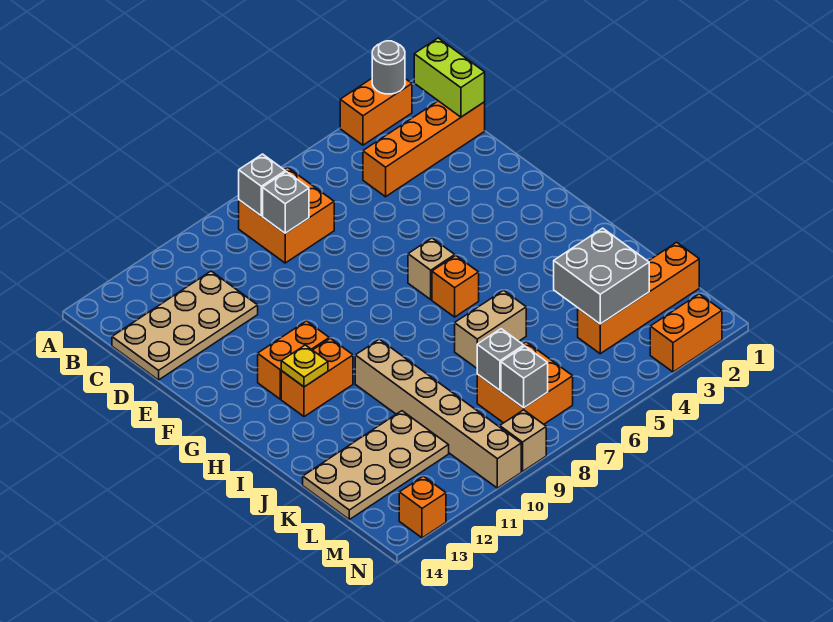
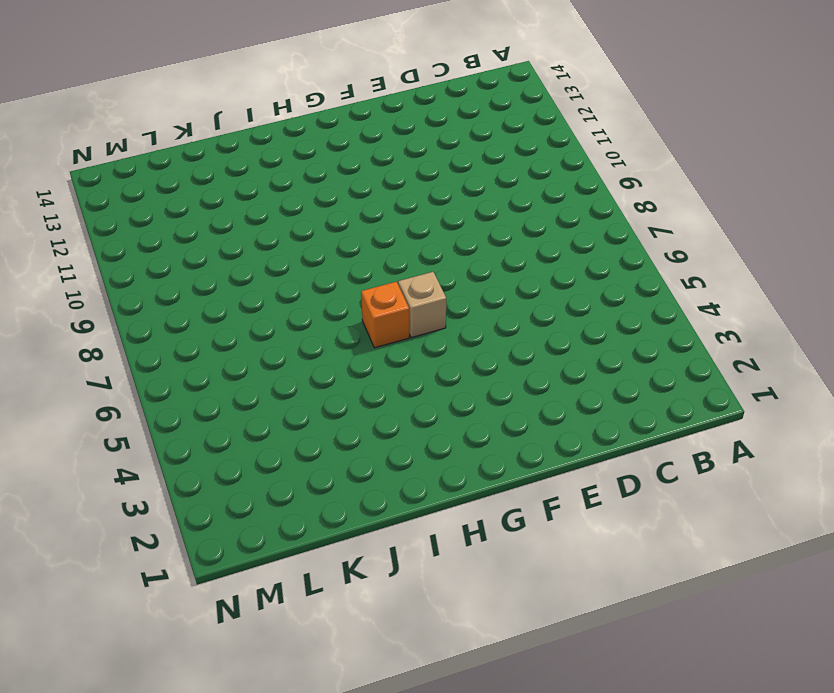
none -> orange 1x2 brick [340,79,412,145]
none -> orange 2x2 brick [239,167,334,263]
none -> orange 1x4 brick [363,101,485,197]

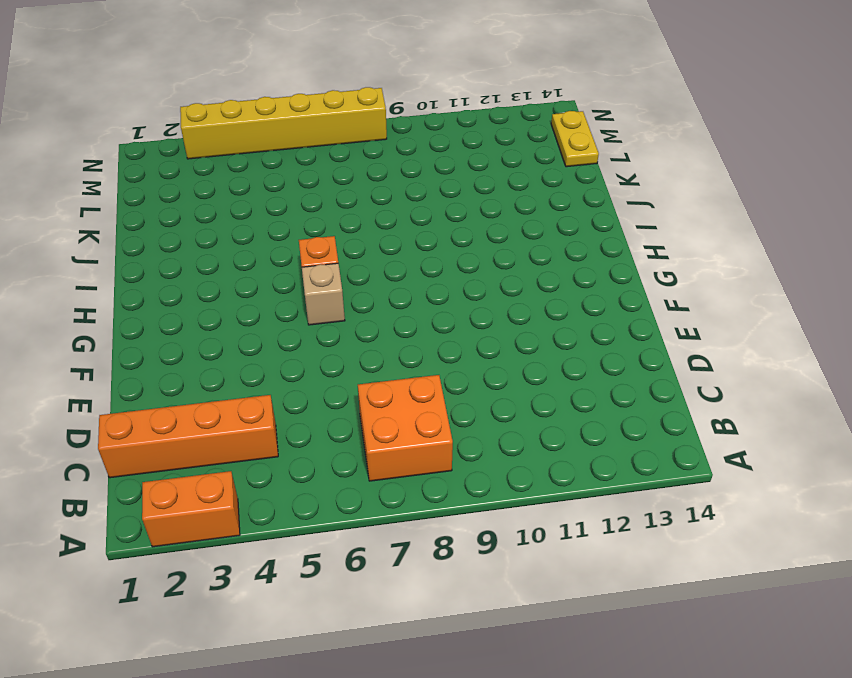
yellow 1x2 plate [551,111,599,167] -> tan 2x4 plate [303,411,449,519]
yellow 1x6 brick [180,87,387,159] -> orange 1x2 brick [650,294,722,372]
none -> tan 2x4 plate [112,271,258,380]
none -> orange 1x2 brick [258,321,329,399]
none -> orange 1x2 brick [281,338,353,417]

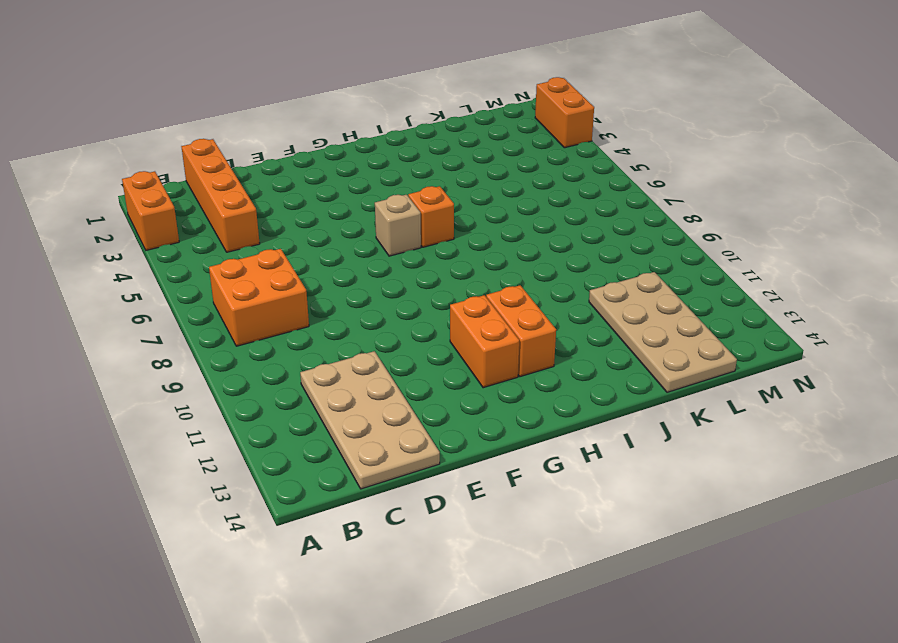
none -> tan 1x6 brick [355,339,521,488]
none -> tan 1x2 brick [455,290,526,368]
none -> orange 1x4 brick [578,242,699,354]

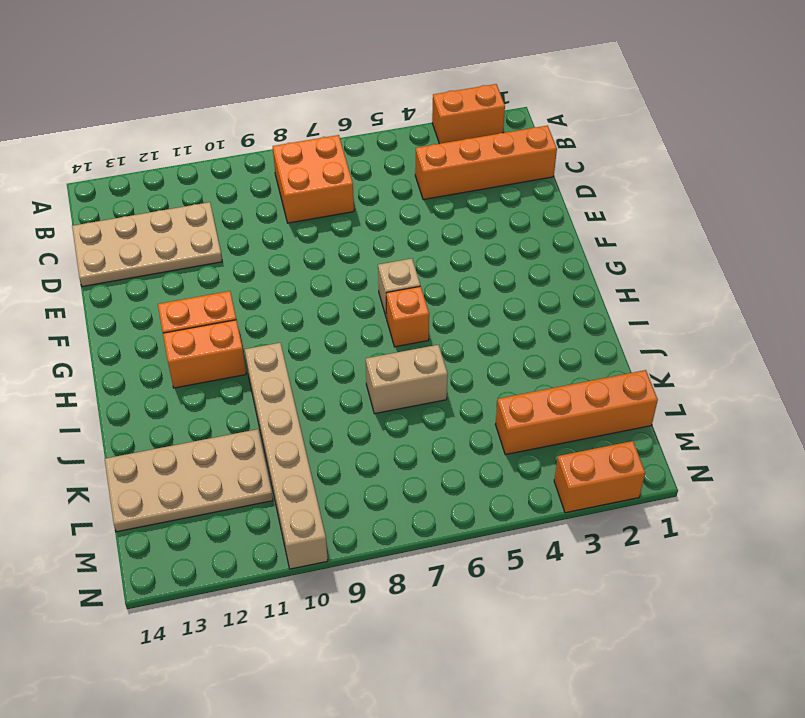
none -> orange 2x2 brick [477,342,573,424]
none -> tan 1x1 brick [500,410,546,472]
none -> orange 1x1 brick [399,476,446,538]

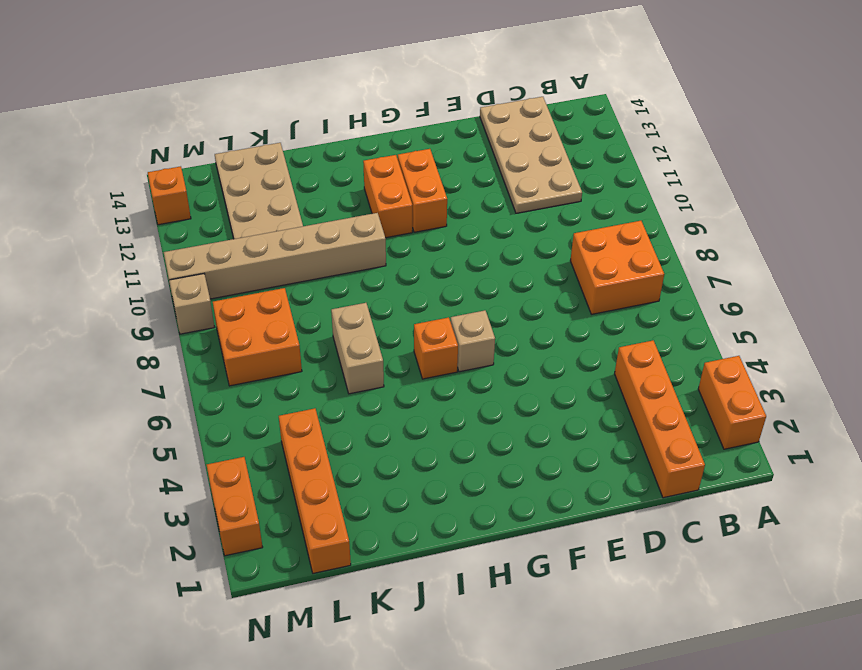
none -> grey 1x1 round brick [372,41,405,94]
none -> lime 1x2 brick [414,38,485,117]
none -> grey 1x1 brick [239,154,285,216]

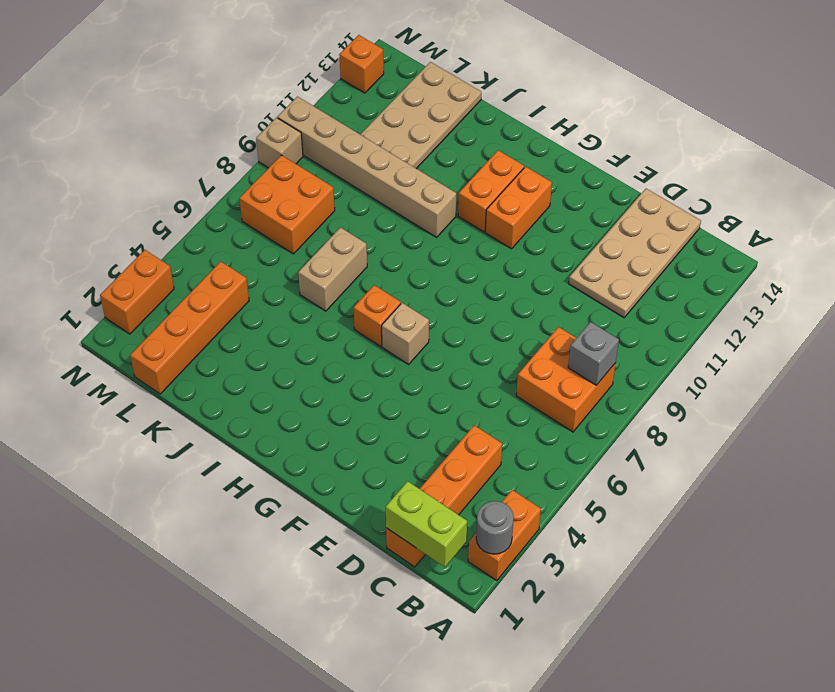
none -> grey 1x1 brick [263,172,309,233]
none -> yellow 1x1 plate [281,345,328,387]
none -> grey 2x2 brick [554,228,649,324]

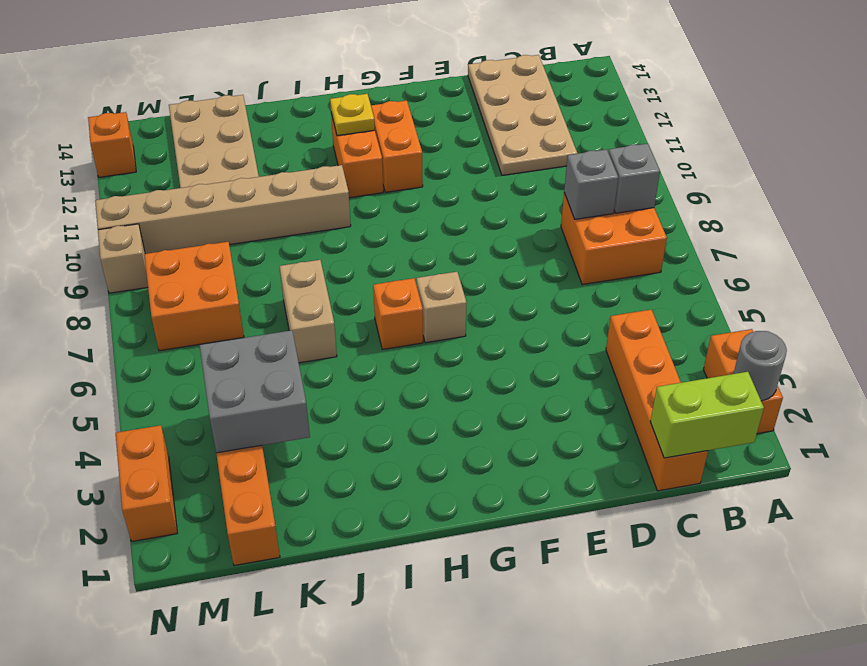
none -> grey 1x1 brick [477,329,524,390]
none -> grey 1x1 brick [501,346,548,408]

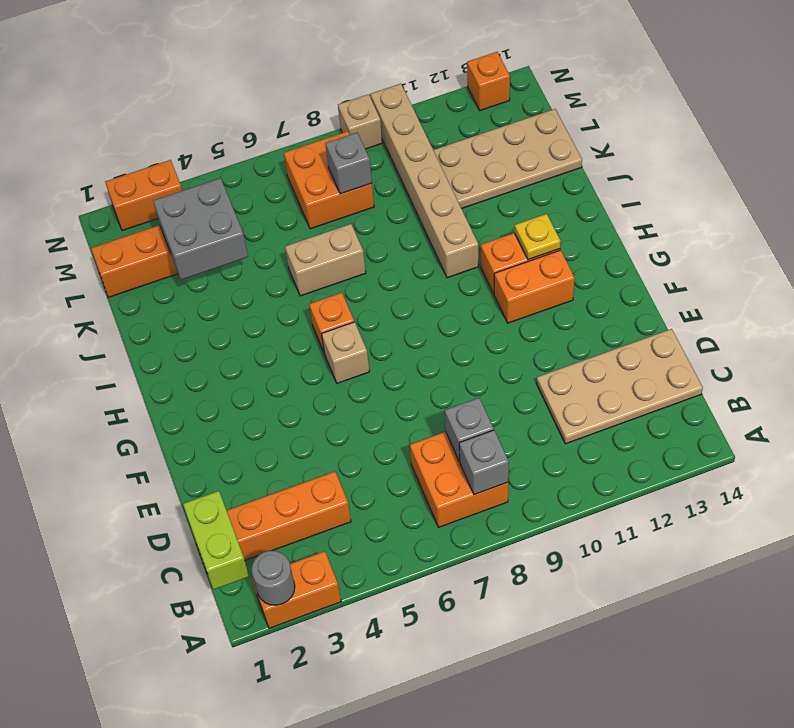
none -> grey 1x1 brick [501,346,548,408]

